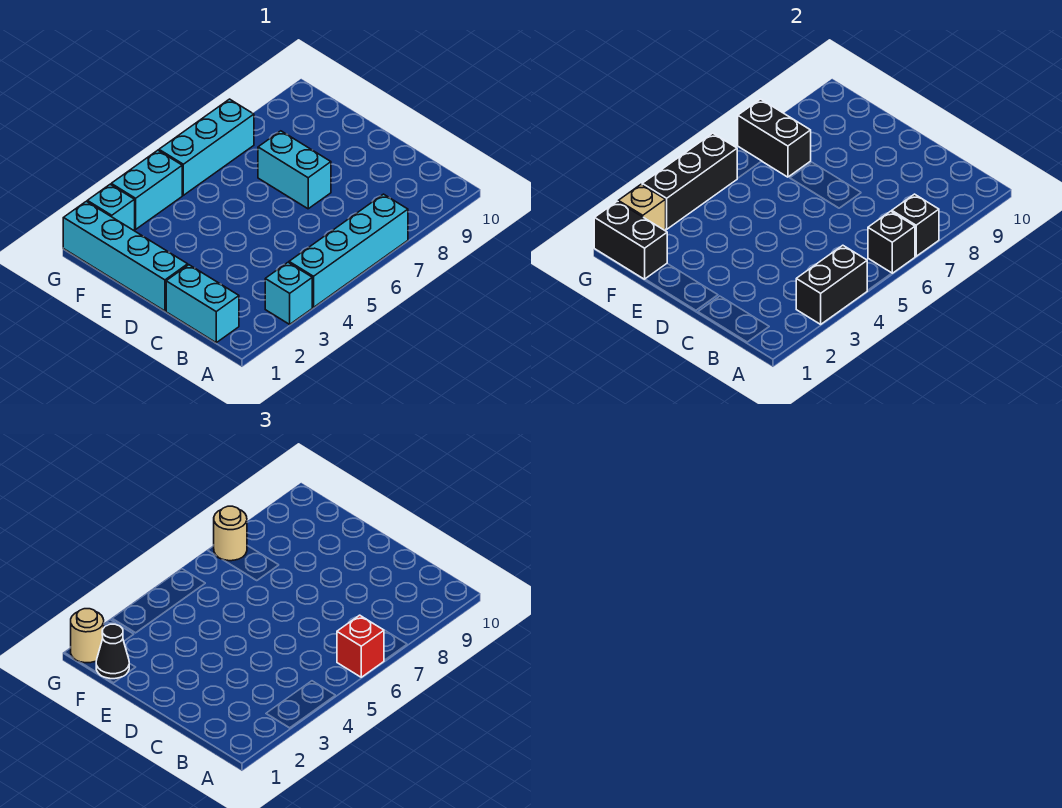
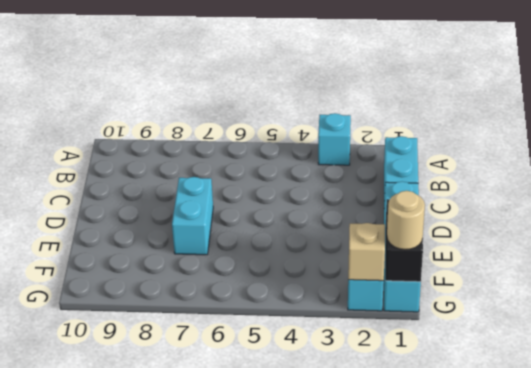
none -> cyan 1x4 brick [289,194,408,307]
none -> cyan 1x2 brick [111,150,182,229]
none -> cyan 1x3 brick [159,99,254,195]

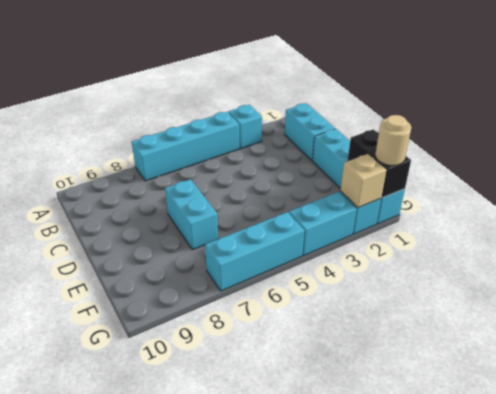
none -> black 1x2 brick [796,245,868,324]
none -> black 1x1 brick [868,211,915,273]
none -> black 1x1 brick [892,194,939,256]

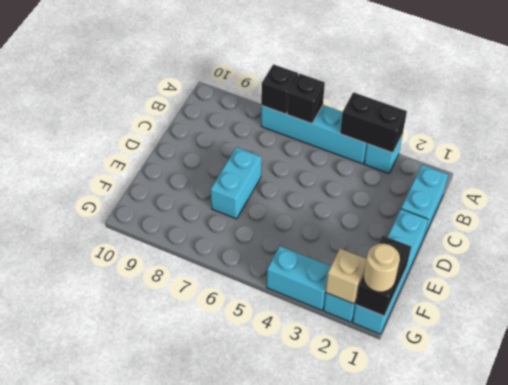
none -> cyan 1x3 brick [159,99,254,195]
none -> black 1x2 brick [738,99,811,177]
none -> black 1x3 brick [642,133,737,229]

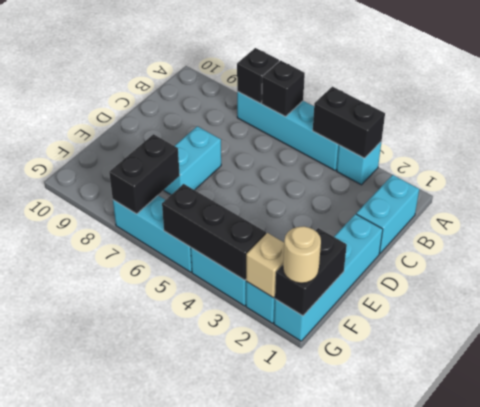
none -> red 1x1 brick [337,615,384,677]
none -> black 1x1 cone [96,624,129,679]
none -> tan 1x1 round brick [214,506,247,561]

